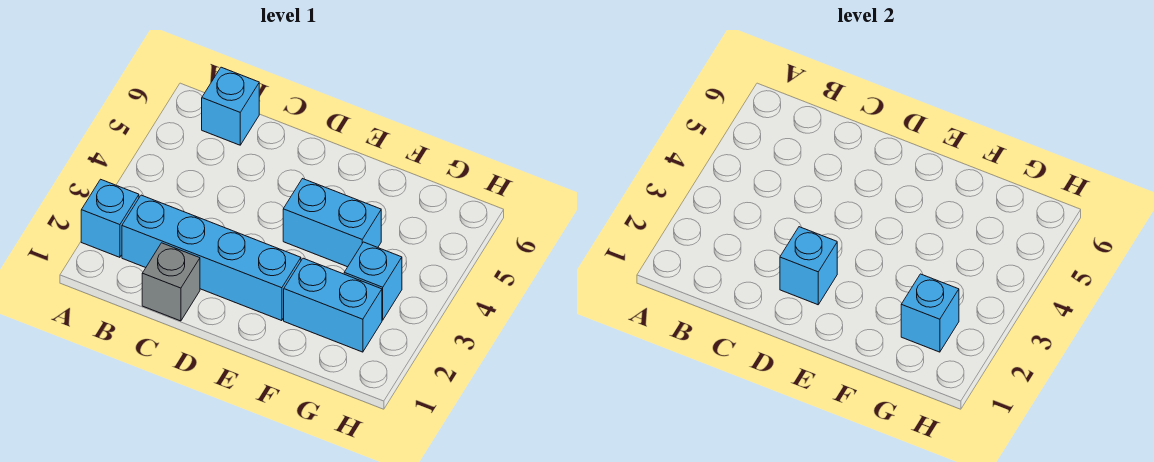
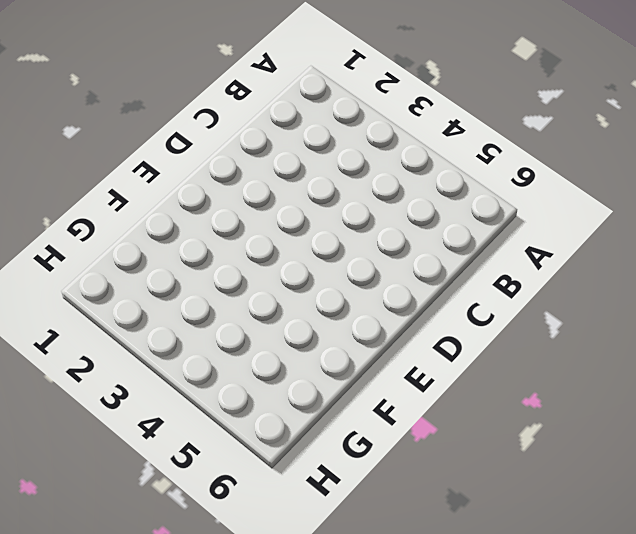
none -> cyan 1x1 brick [81,179,139,257]
none -> cyan 1x4 brick [122,195,301,321]

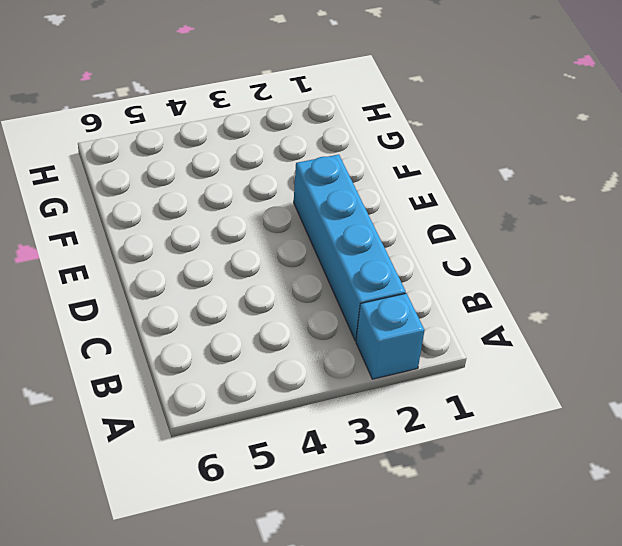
none -> cyan 1x1 brick [202,67,259,145]
none -> grey 1x1 brick [142,243,200,321]

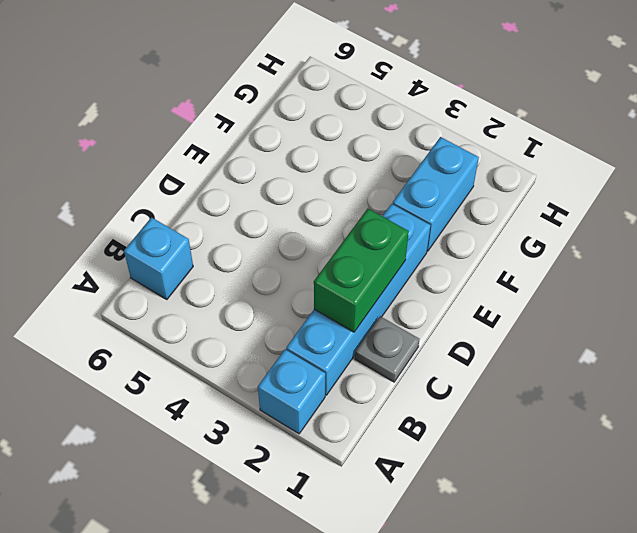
grey 1x1 plate [355,316,419,382] -> grey 1x1 brick [142,243,200,321]
green 1x2 brick [314,209,409,332] -> cyan 1x1 brick [780,227,837,305]
none -> cyan 1x2 brick [283,179,381,267]
none -> cyan 1x1 brick [344,242,402,320]

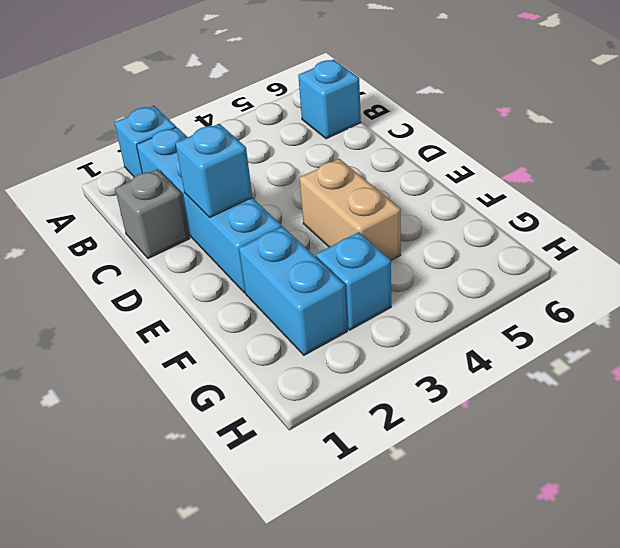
tan 1x2 brick [300,159,401,260] -> cyan 1x2 brick [283,179,381,267]
none -> cyan 1x1 brick [901,274,959,352]

